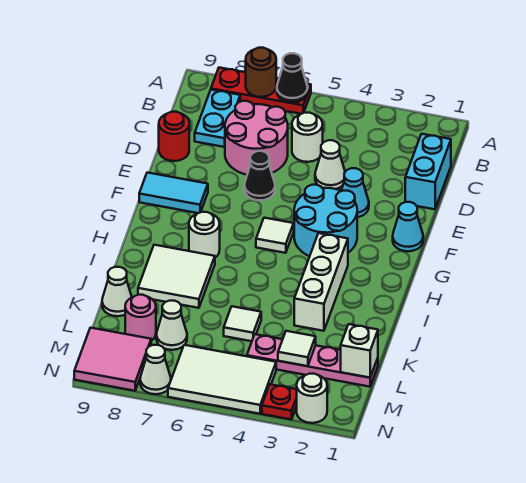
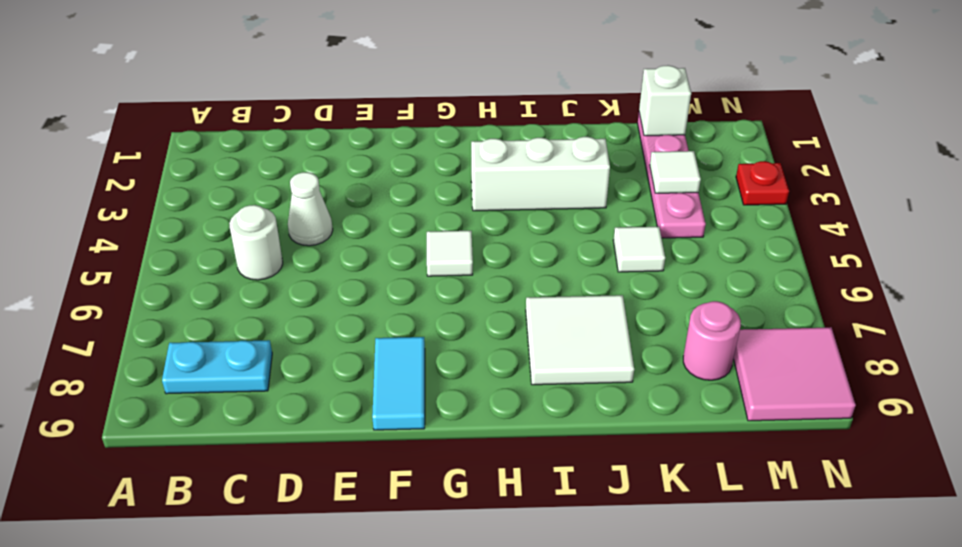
none -> red 1x3 plate [211,68,311,114]
none -> cyan 1x2 brick [405,134,451,209]
none -> pink 2x2 round brick [225,101,288,175]
none -> red 1x1 round brick [159,112,189,161]

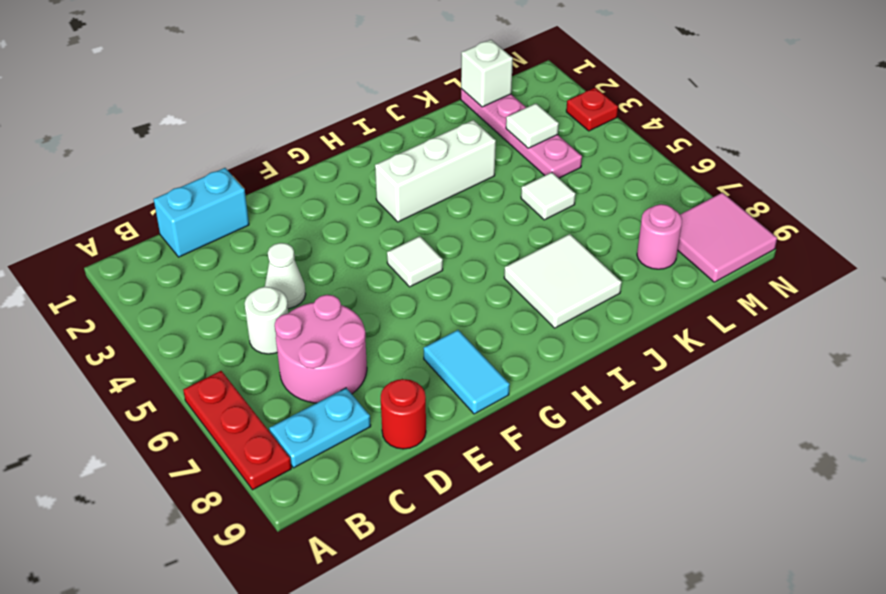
none -> cyan 1x1 cone [341,168,369,217]
none -> black 1x1 cone [244,151,275,200]
none -> cyan 1x1 cone [393,202,423,251]
none -> cyan 2x2 round brick [294,185,357,256]

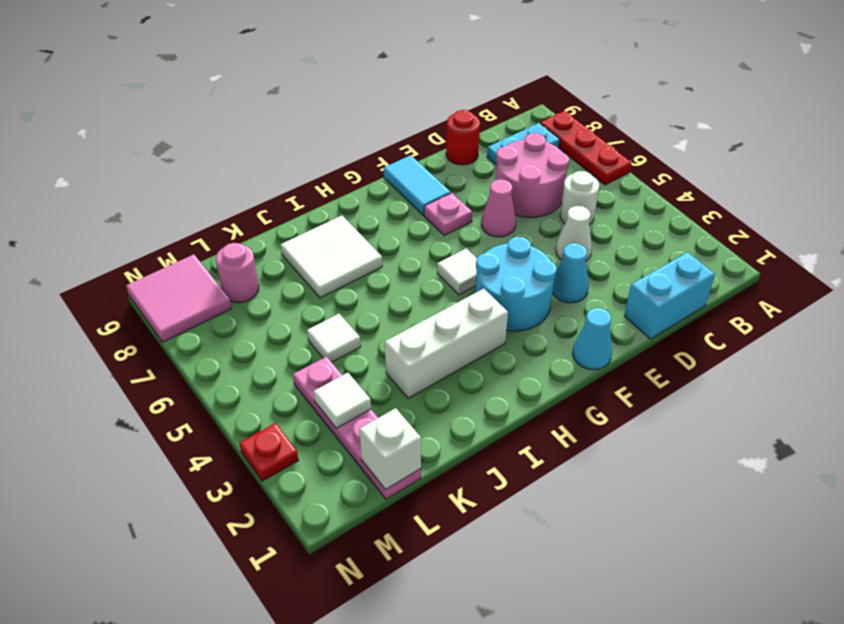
pink 1x1 cone [481,179,516,237] -> black 1x1 cone [244,151,275,200]
pink 1x1 plate [424,193,472,235] -> none
none -> white 1x1 round brick [189,212,220,258]
none -> white 1x1 cone [102,267,132,316]
none -> white 1x1 cone [156,301,187,350]
none -> white 2x3 tile [168,345,276,414]

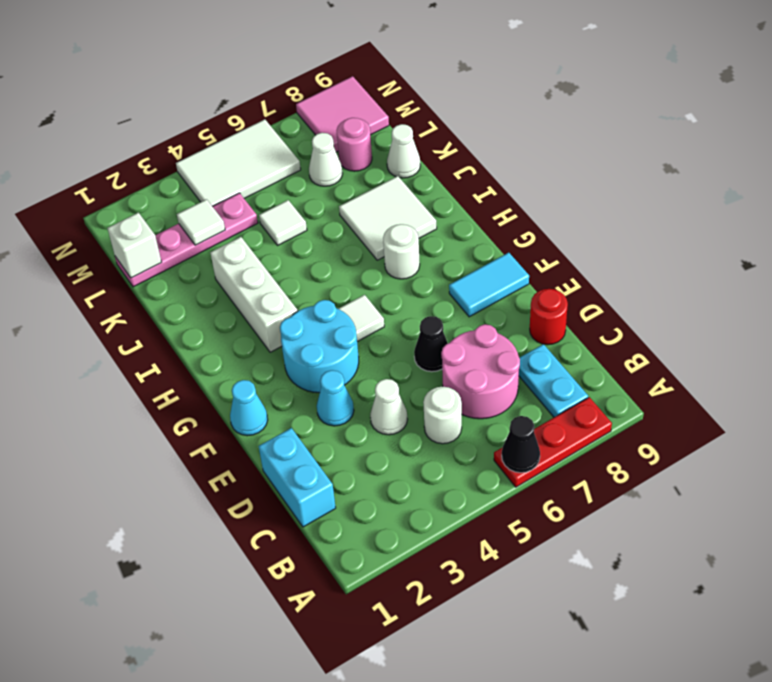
none -> white 1x1 round brick [297,374,327,423]
none -> red 1x1 plate [262,384,297,419]
none -> white 1x1 cone [140,345,171,394]
none -> brown 1x1 round brick [246,48,276,97]

